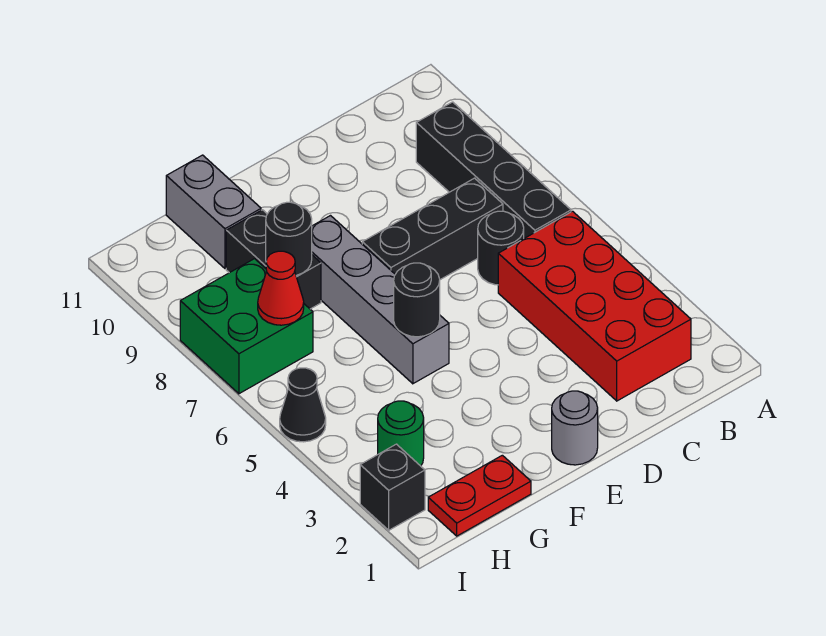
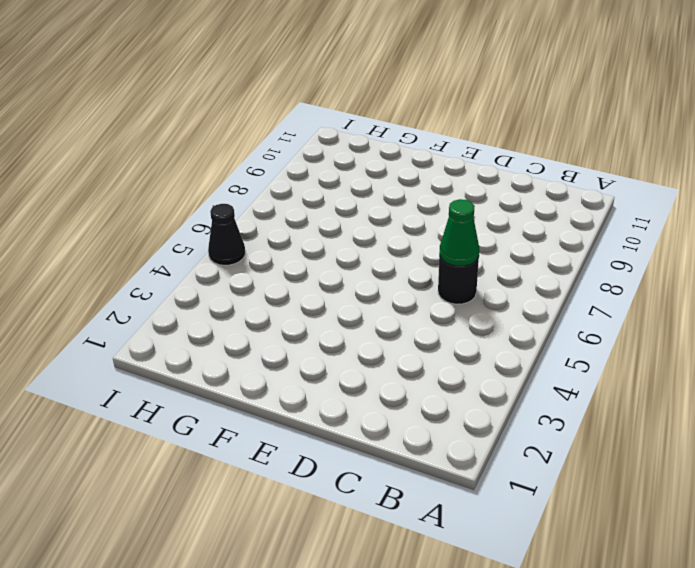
green 1x1 cone [439,199,479,266] -> none
none -> red 2x4 brick [498,211,691,401]
none -> black 1x4 brick [416,102,571,238]
none -> black 1x3 brick [362,178,503,280]

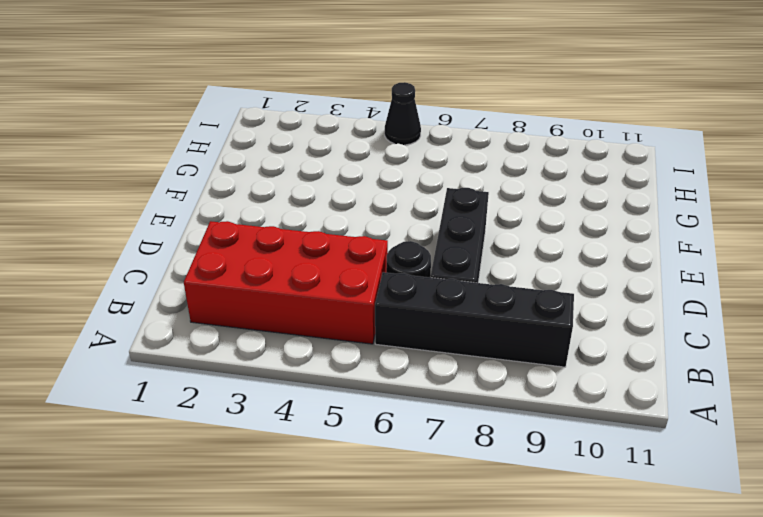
none -> grey 1x1 round brick [552,391,598,465]
none -> grey 1x4 brick [312,216,449,384]
none -> red 1x2 plate [428,455,531,536]

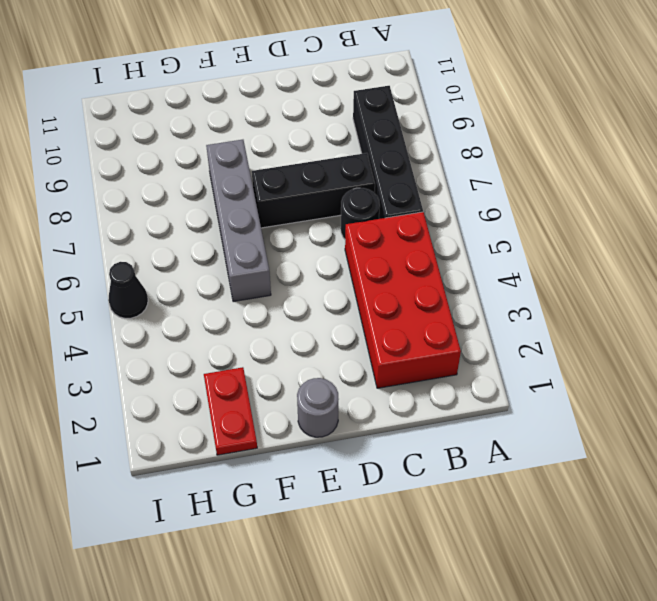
red 1x2 plate [204,367,257,455] -> red 1x2 plate turned to [428,455,531,536]
none -> black 1x2 brick [226,210,321,309]
none -> grey 1x2 brick [166,155,261,269]
none -> green 1x1 round brick [378,401,424,466]

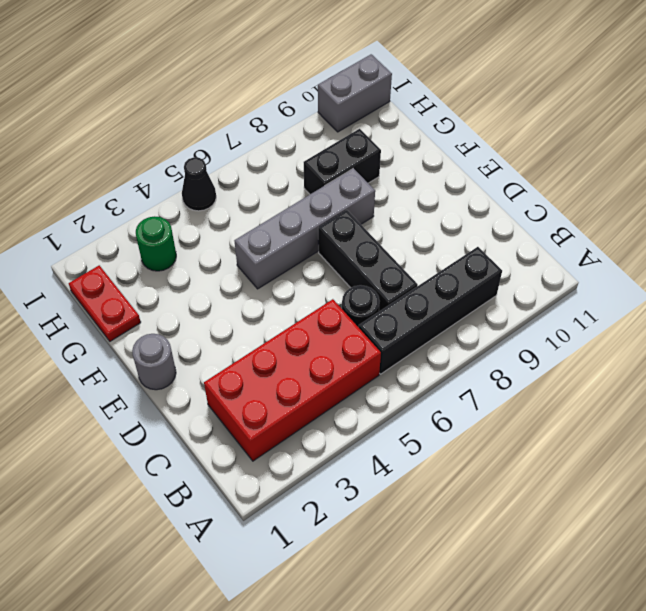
grey 1x2 brick [318,54,392,132] -> grey 1x2 brick moved to [166,155,261,269]
none -> green 2x2 brick [180,259,313,394]
none -> black 1x1 brick [360,444,425,530]
none -> black 1x1 round brick [394,263,440,337]

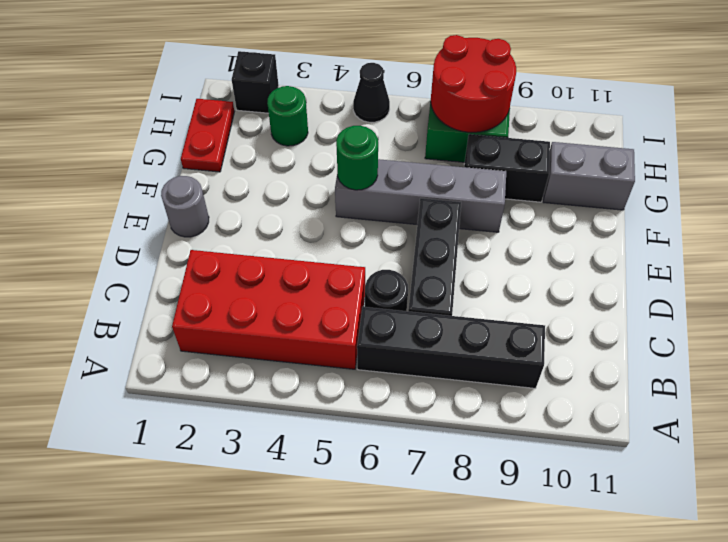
green 1x1 round brick [336,126,378,190] -> black 1x1 round brick [394,263,440,337]
red 2x2 round brick [431,35,516,132] -> red 1x1 cone [258,251,304,325]
none -> black 1x1 round brick [266,202,312,275]

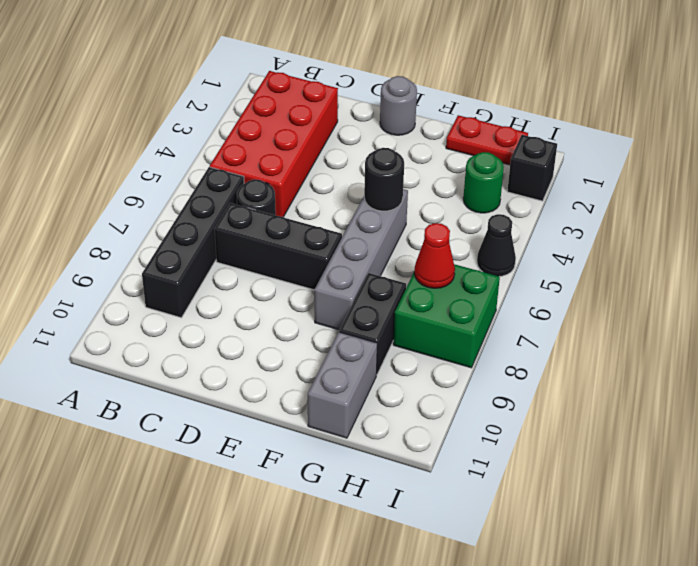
none -> black 1x1 round brick [266,202,312,275]

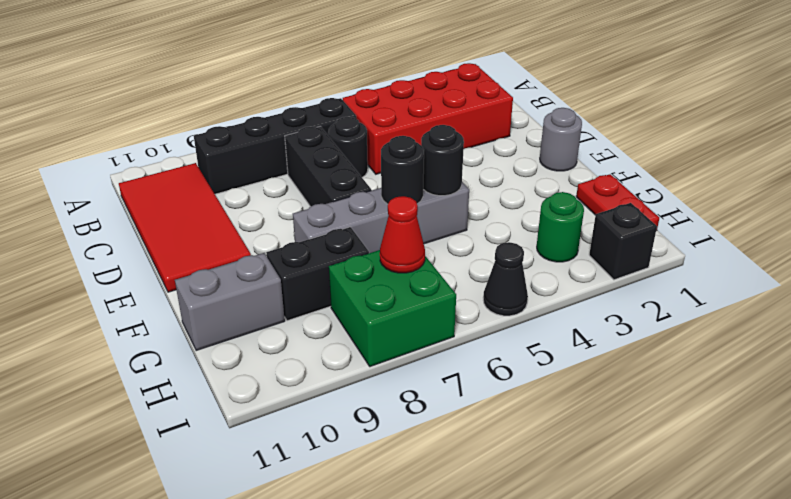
red 2x4 tile [119,163,251,292] -> none
black 1x1 round brick [381,136,424,204] -> black 1x1 round brick moved to [266,202,312,275]

